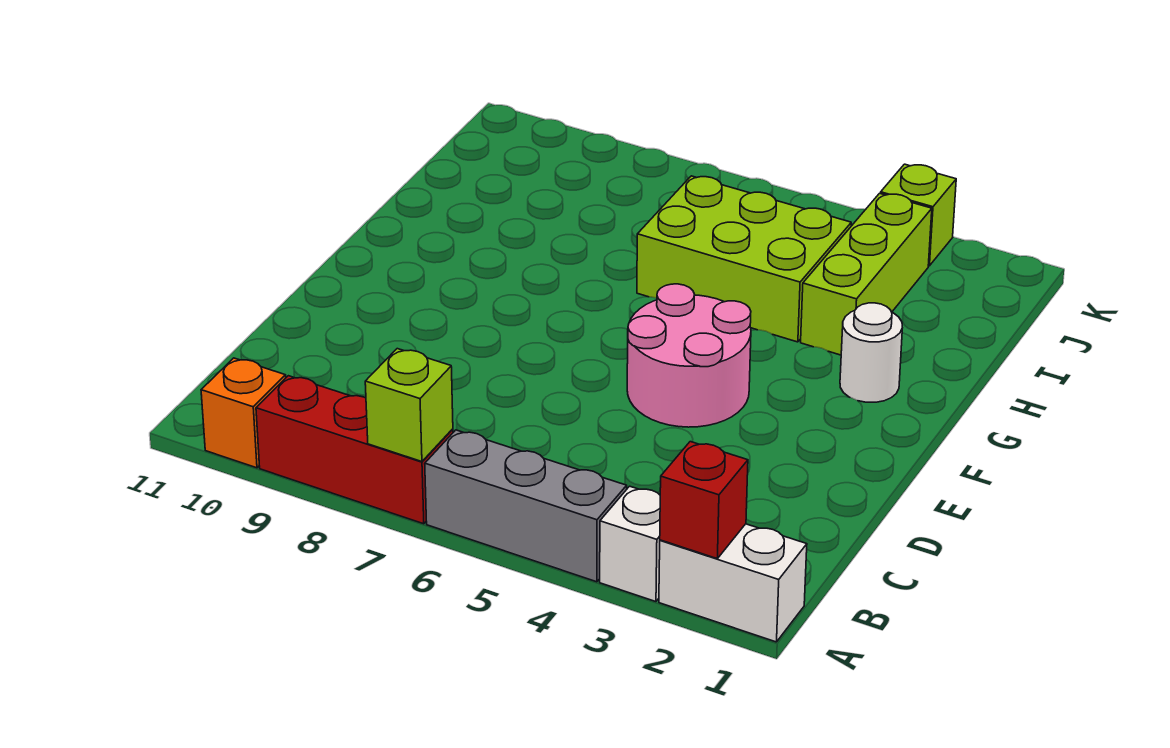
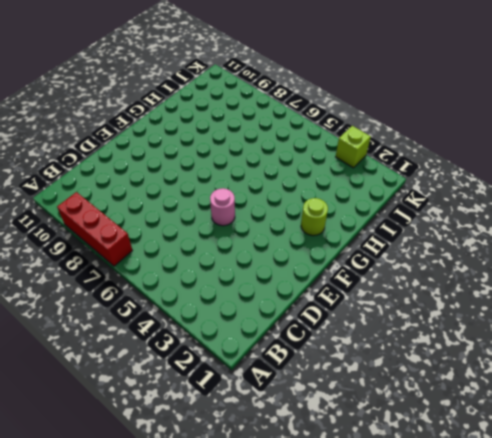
pink 1x1 round brick [210,188,235,226] -> pink 2x2 round brick [627,284,751,427]
lime 1x1 round brick [301,198,328,236] -> white 1x1 round brick [840,303,902,402]
none -> white 1x2 brick [659,524,807,642]
none -> white 1x1 brick [600,486,660,602]
none -> grey 1x3 brick [425,430,627,582]

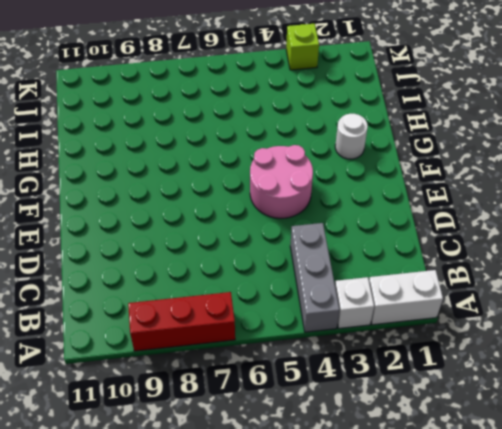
grey 1x3 brick [290,223,339,332] -> grey 1x3 brick turned to [425,430,627,582]
none -> orange 1x1 brick [201,358,286,468]
none -> lime 1x3 brick [801,193,932,355]
none -> lime 2x3 brick [637,176,851,342]

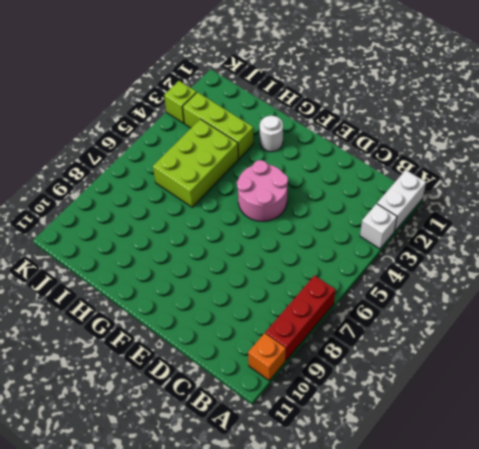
none -> grey 1x3 brick [425,430,627,582]
none -> red 1x1 brick [660,442,748,558]
none -> lime 1x1 brick [365,349,453,462]

